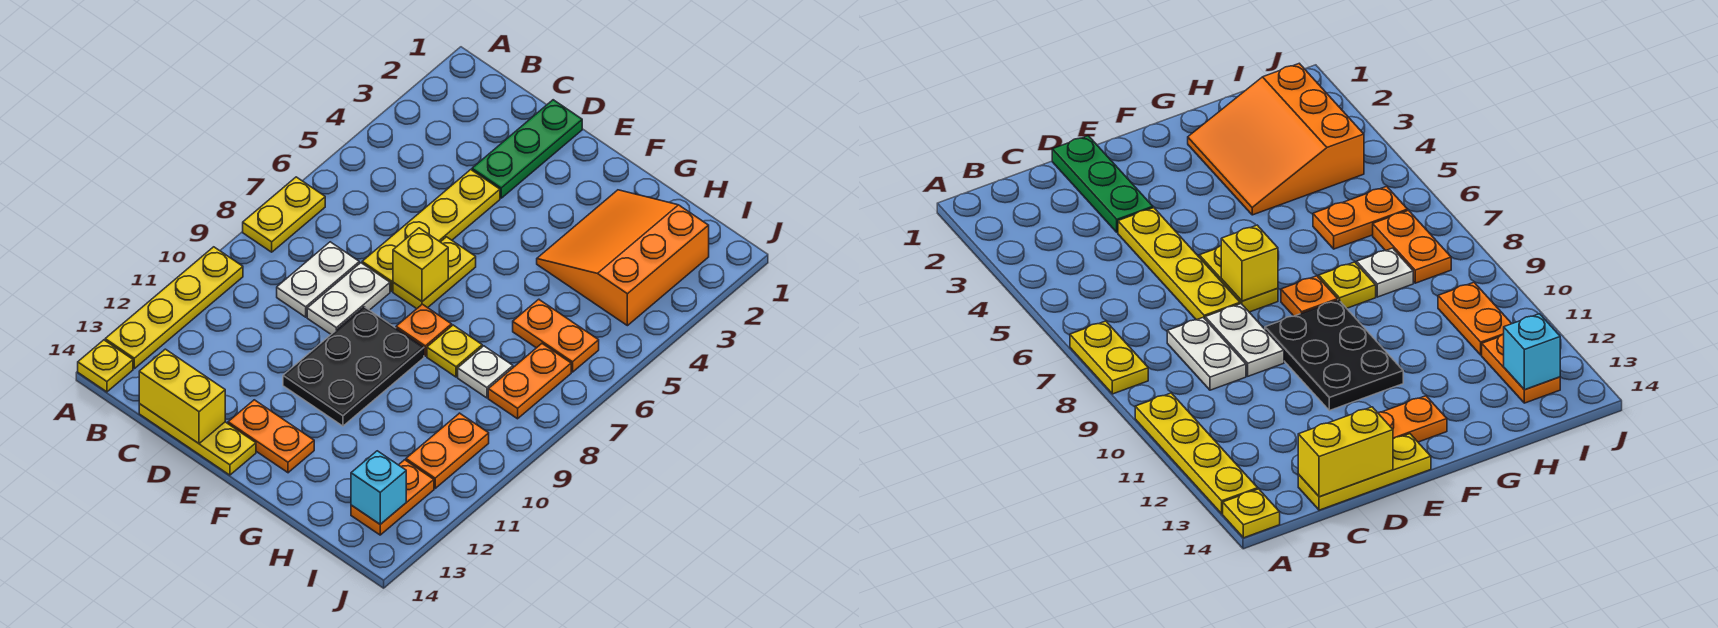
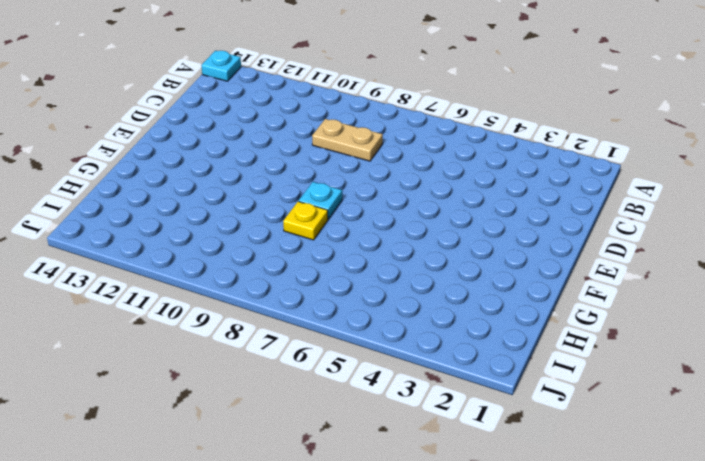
cyan 1x1 plate [201,51,241,81] -> yellow 1x1 plate [78,340,133,392]
tan 1x2 plate [312,119,383,161] -> white 1x2 plate [277,242,359,317]
cyan 1x1 plate [299,182,342,219] -> orange 1x1 plate [396,304,452,356]
none -> yellow 1x2 plate [243,177,325,252]
none -> yellow 1x4 plate [105,247,243,369]
none -> yellow 1x3 plate [139,404,256,475]

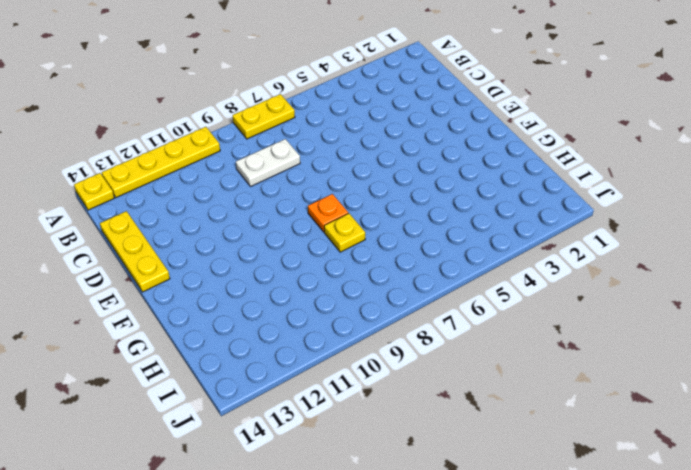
none -> green 1x3 plate [472,100,582,198]
none -> yellow 1x4 plate [362,170,500,291]
none -> white 1x2 plate [307,263,390,334]

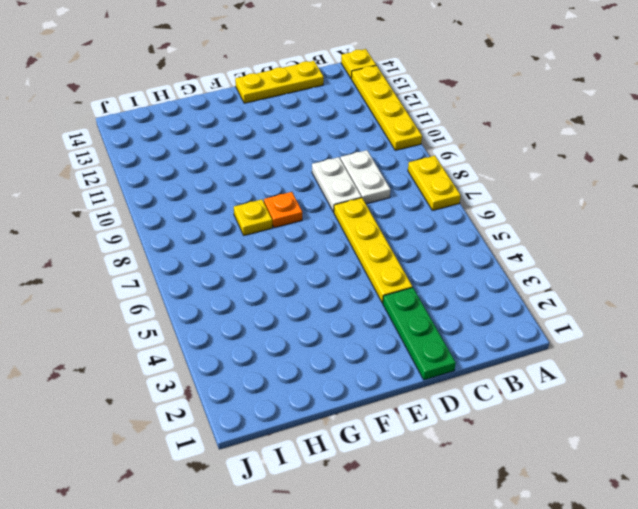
none -> yellow 1x2 plate [393,237,476,309]
none -> black 2x3 plate [283,307,424,426]
none -> orange 1x2 plate [228,400,314,473]

